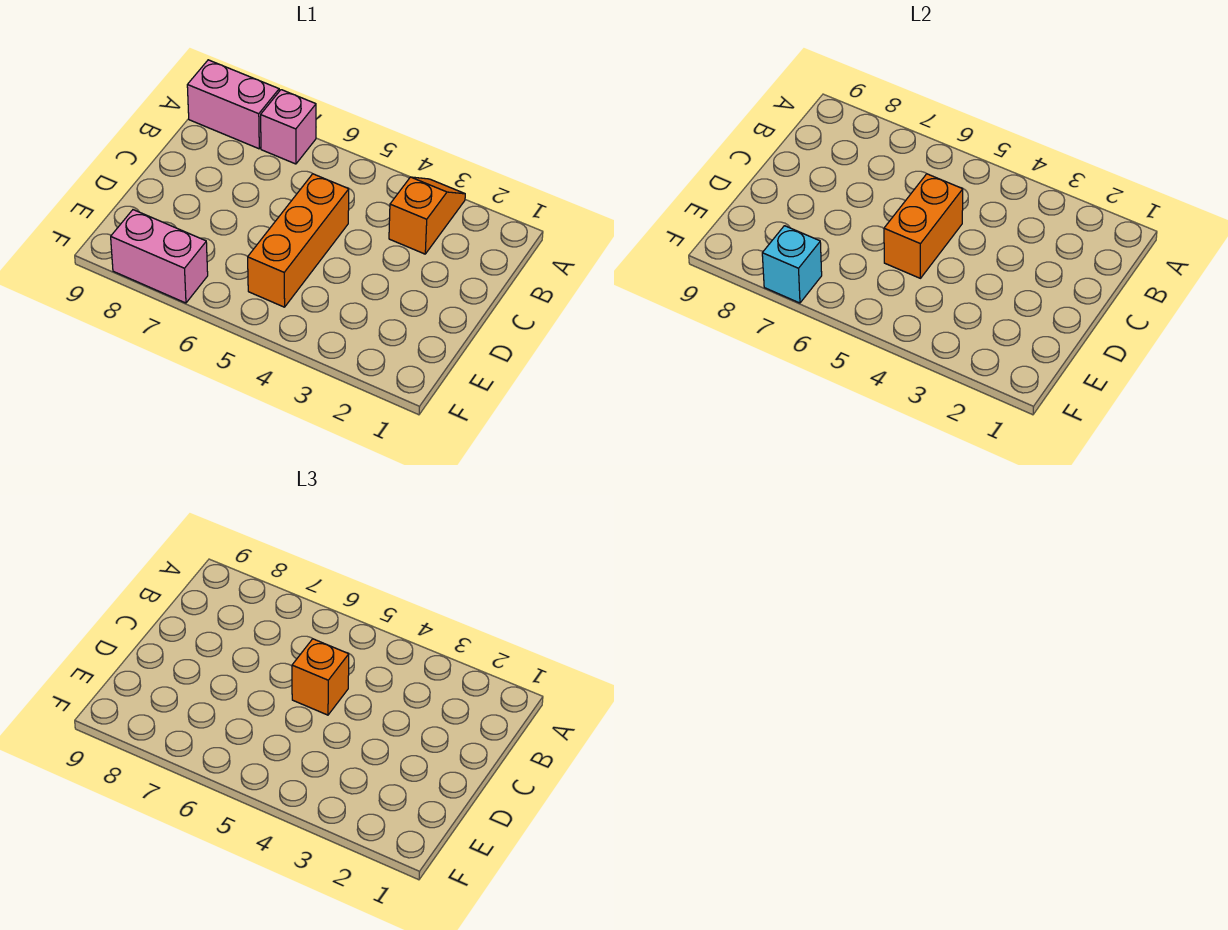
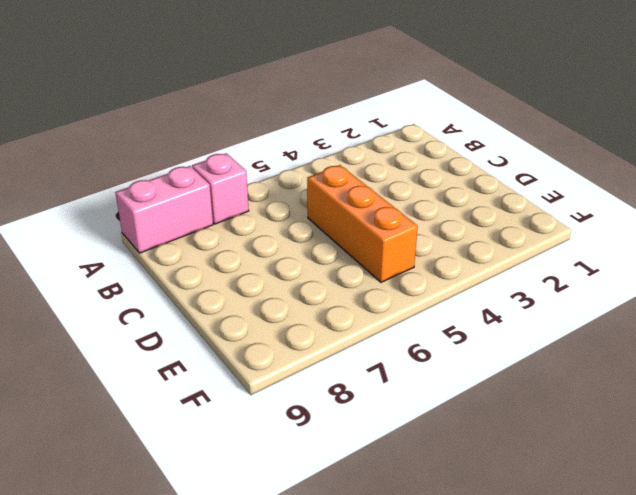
none -> orange 1x2 slope [389,177,465,254]
none -> pink 1x2 brick [111,210,208,303]

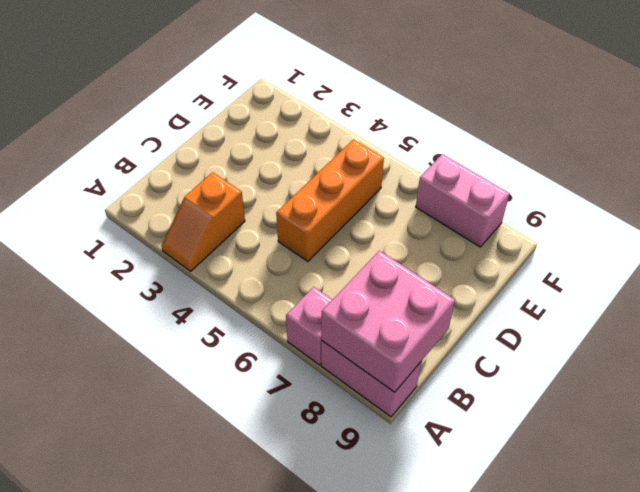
pink 2x2 brick [321,251,455,392] -> none
none -> orange 1x2 brick [884,174,963,278]
none -> cyan 1x1 brick [762,226,822,303]

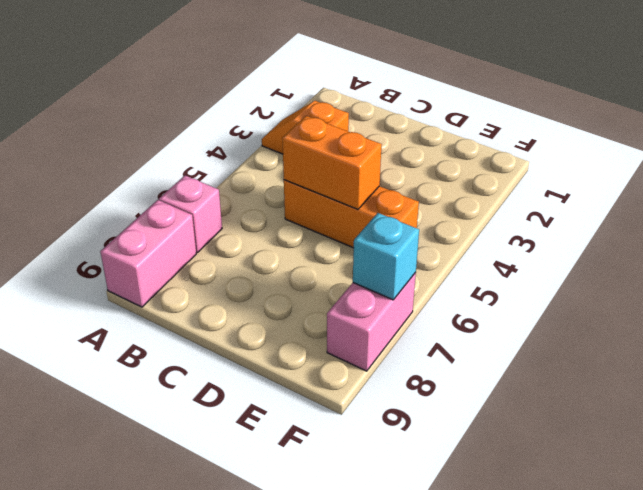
none -> orange 1x1 brick [292,639,349,715]

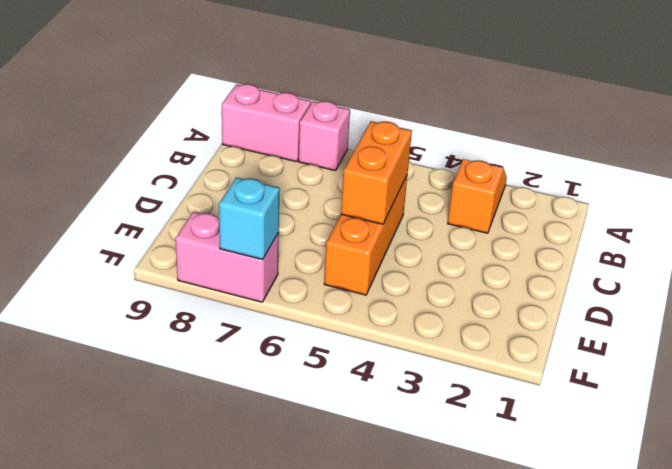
none -> orange 1x1 brick [292,639,349,715]

